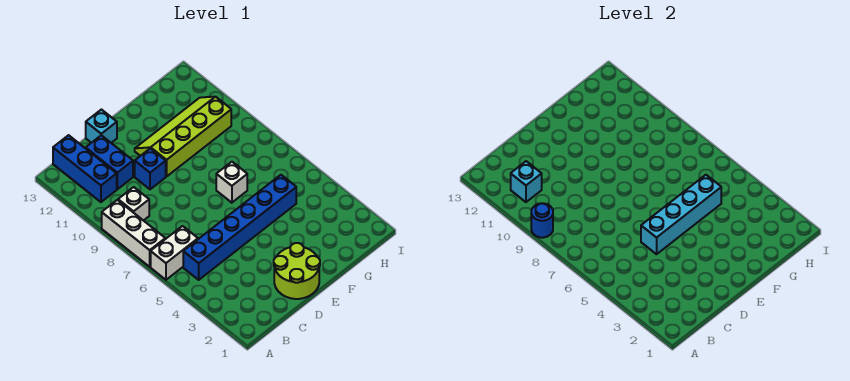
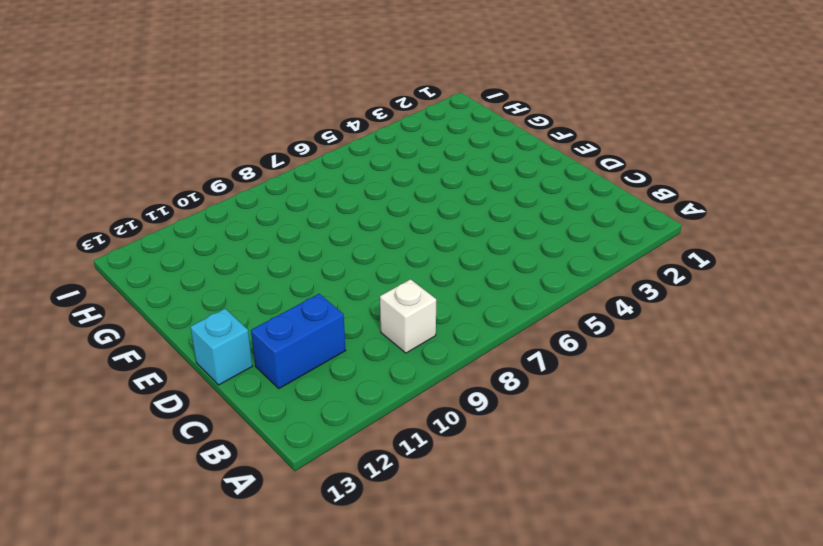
none -> white 1x2 brick [151,226,198,280]
none -> white 1x3 brick [102,200,165,267]
none -> blue 1x6 brick [183,175,296,280]

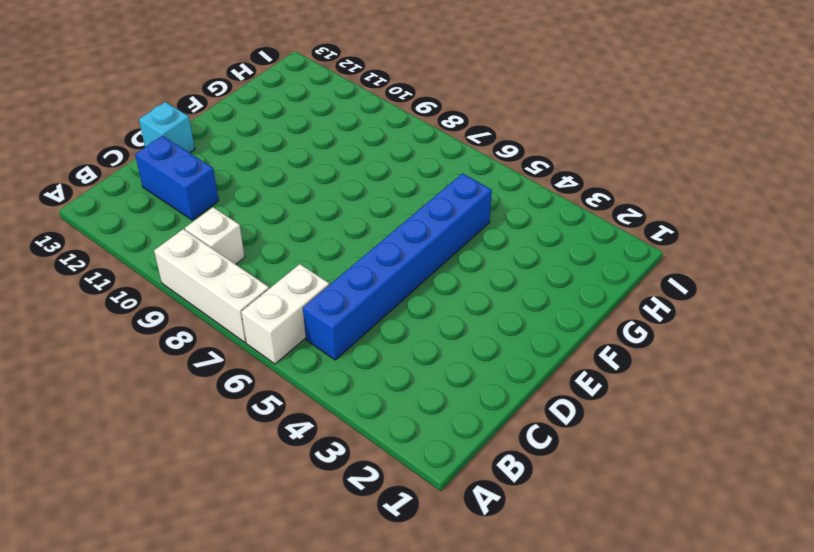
none -> blue 1x3 brick [53,135,117,202]
none -> lime 2x2 round brick [274,243,320,299]
none -> blue 1x1 brick [135,148,166,189]

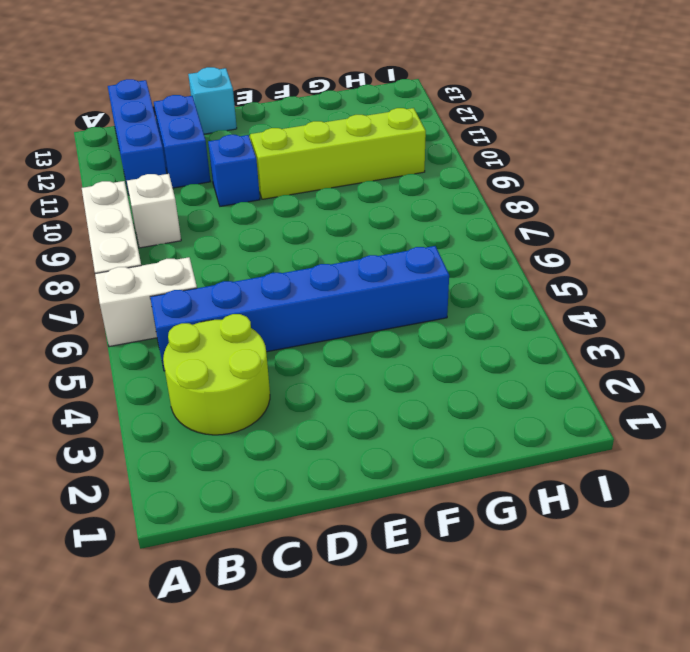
lime 2x2 round brick [163,314,270,435] -> lime 2x2 round brick moved to [274,243,320,299]
none -> white 1x1 brick [216,162,247,203]
none -> blue 1x1 round brick [531,203,553,238]
none -> cyan 1x1 brick [511,161,542,202]

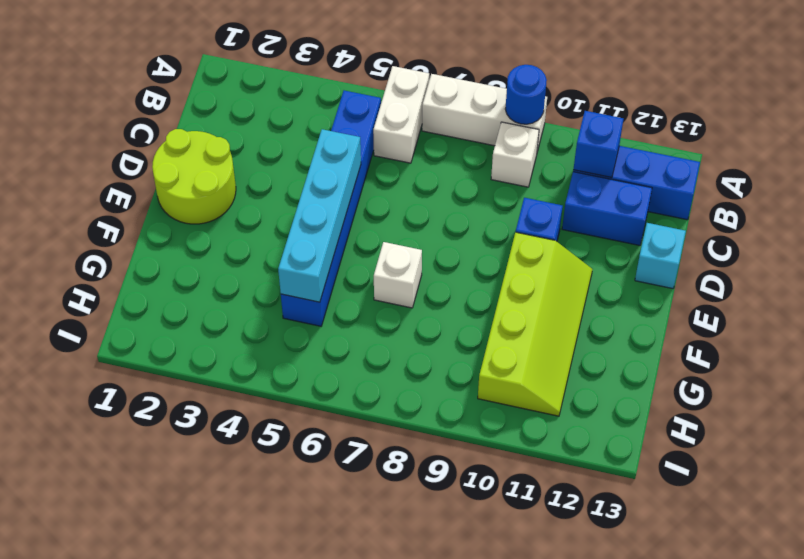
blue 1x1 brick [573,111,623,178] -> cyan 1x1 brick [511,161,542,202]

